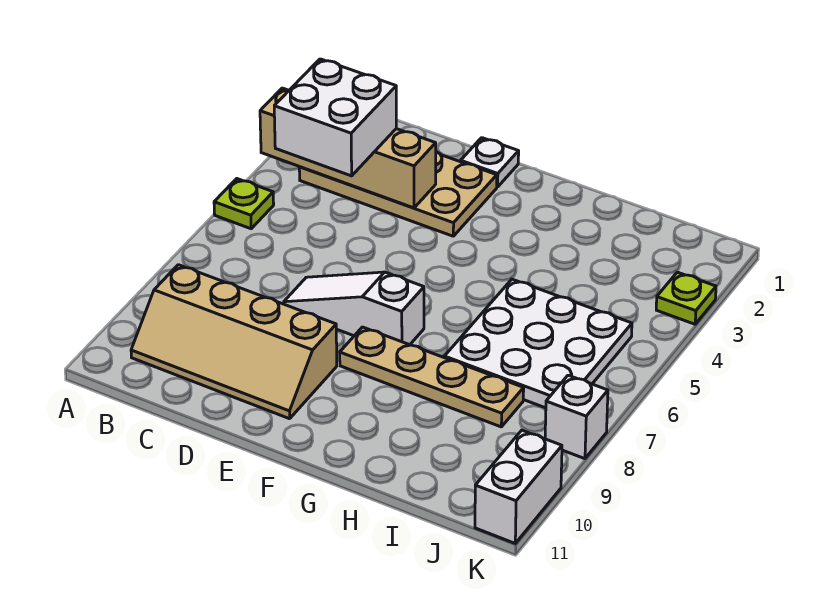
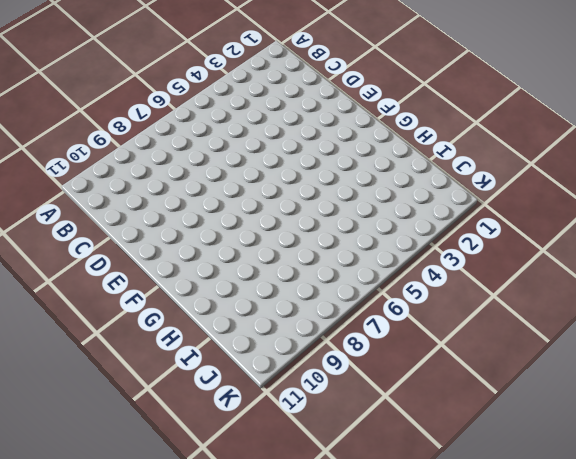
none -> lime 1x1 plate [214,179,274,229]
none -> tan 2x4 plate [299,152,497,236]
none -> tan 2x4 slope [131,265,337,419]

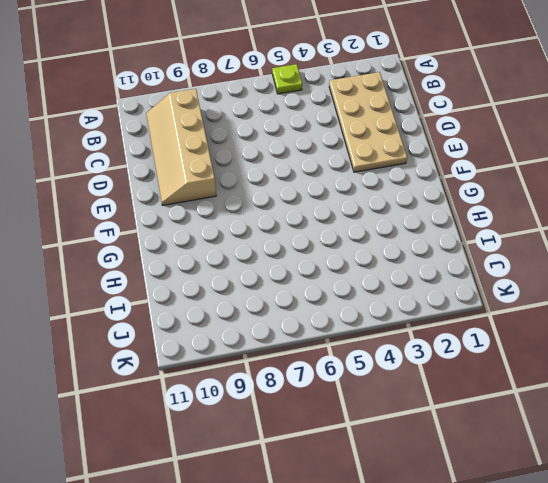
none -> white 1x3 slope [284,272,424,345]
none -> white 1x1 plate [461,138,519,187]
none -> tan 1x4 plate [340,327,524,427]

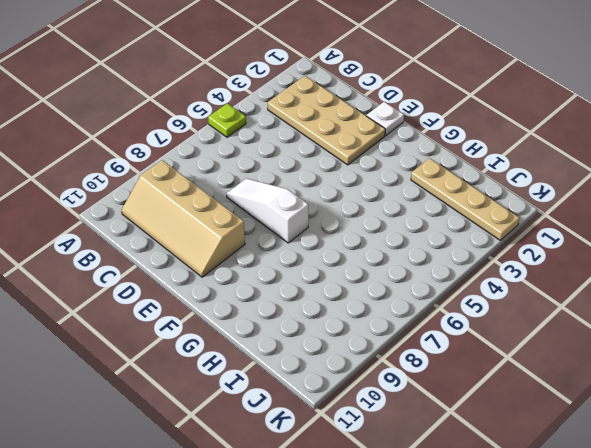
tan 1x4 plate [411,158,519,240] -> tan 1x4 plate moved to [340,327,524,427]
none -> white 3x3 plate [444,279,632,408]
none -> lime 1x1 plate [656,272,716,324]
none -> white 1x1 brick [545,375,608,459]

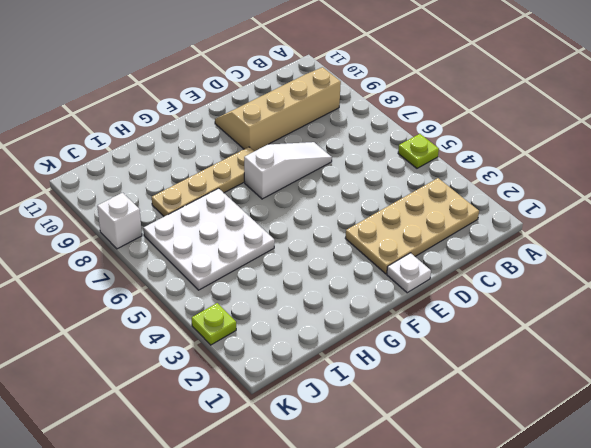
none -> white 1x2 brick [475,430,562,543]
none -> tan 1x4 brick [260,88,436,208]
none -> white 2x2 brick [274,59,396,176]

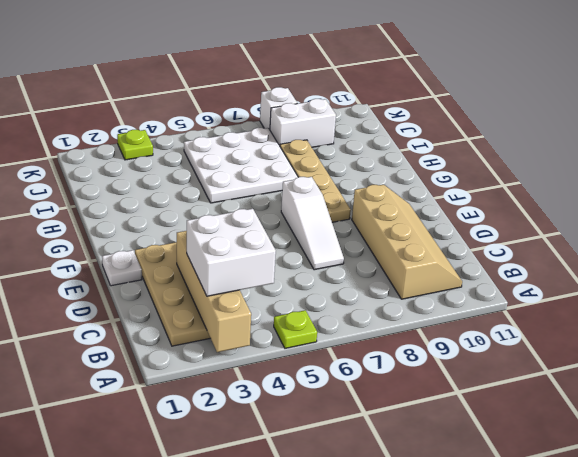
white 1x2 brick [270,99,336,147] -> white 1x2 brick moved to [475,430,562,543]

